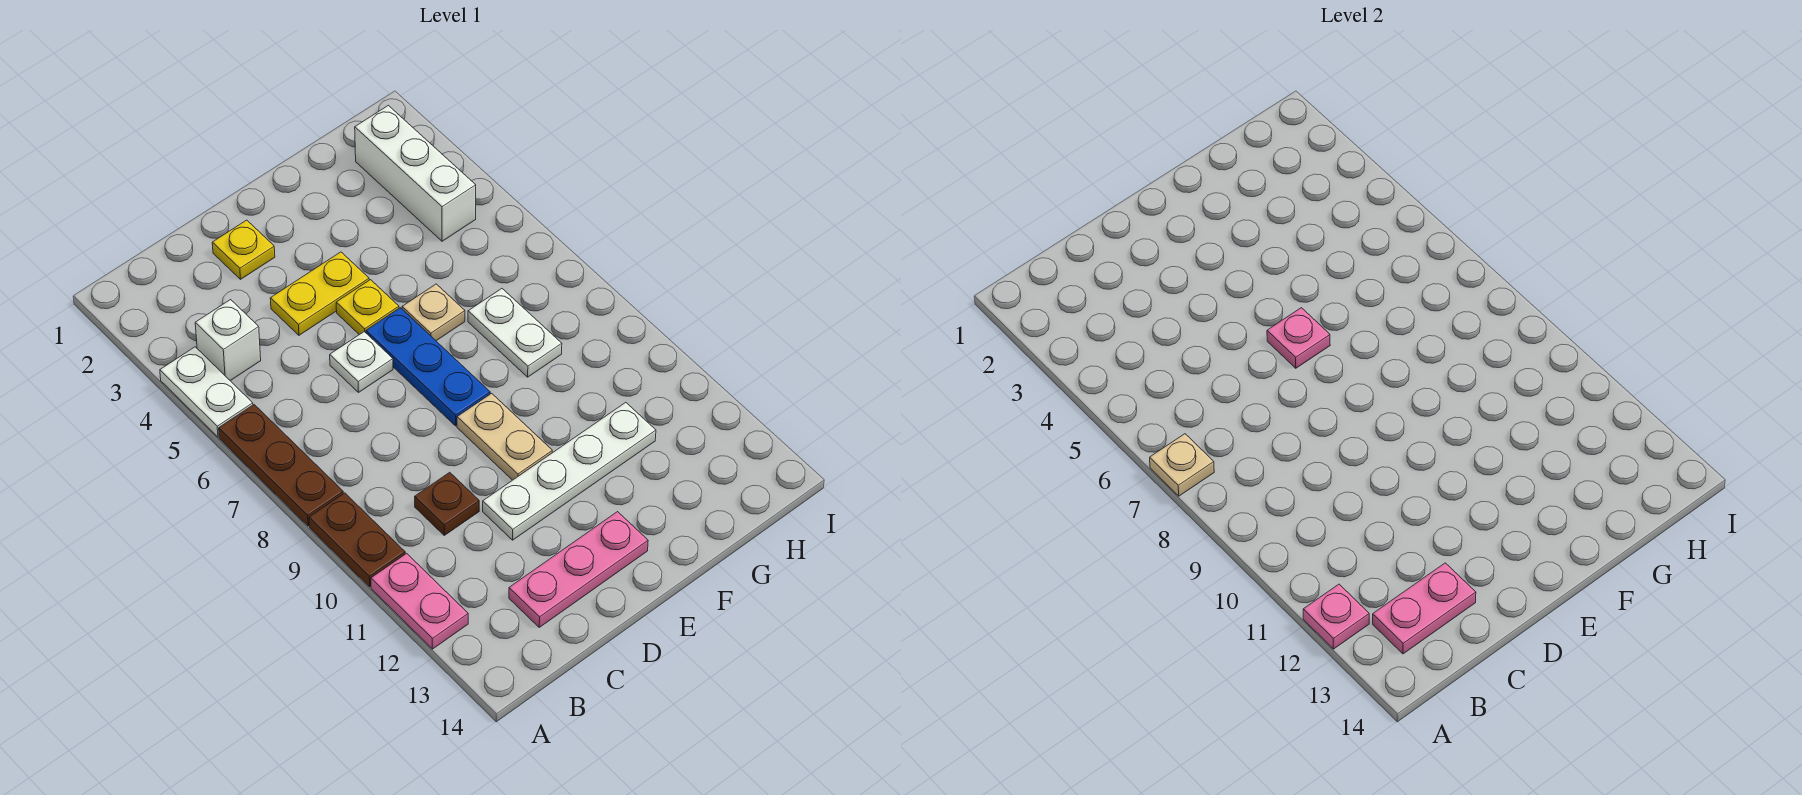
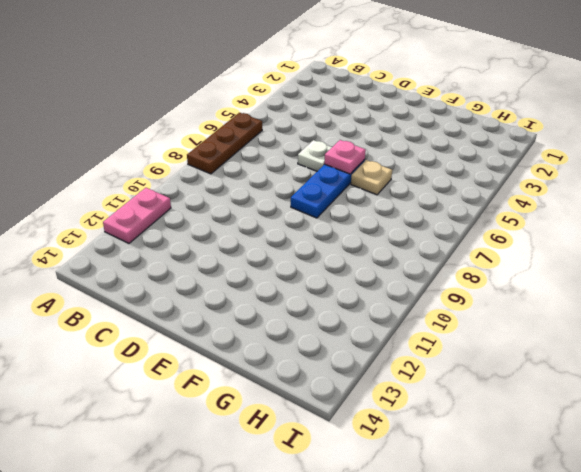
none -> white 1x2 plate [160,347,253,437]
none -> brown 1x2 plate [309,493,405,587]
none -> white 1x1 brick [195,300,261,381]

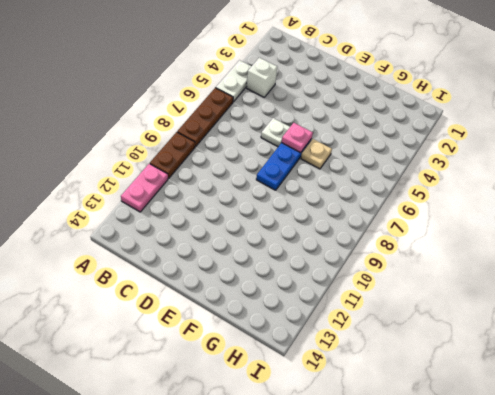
none -> brown 1x1 plate [415,472,479,535]
none -> pink 1x3 plate [509,512,648,627]
none -> yellow 1x1 plate [212,220,275,279]

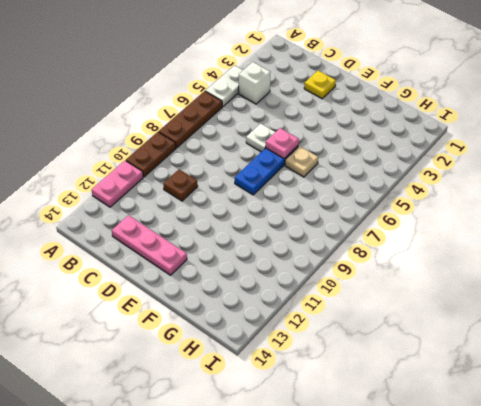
none -> yellow 1x2 plate [270,252,369,335]
none -> white 1x4 plate [483,402,656,540]
none -> yellow 1x1 plate [336,280,399,335]

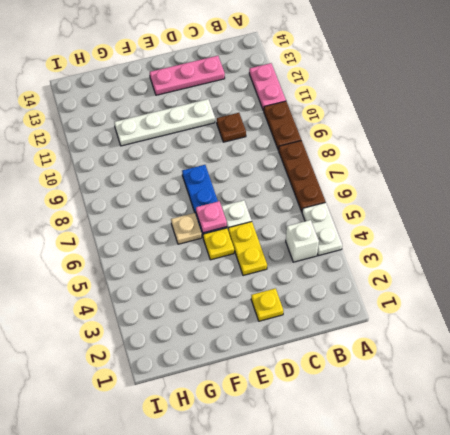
yellow 1x2 plate [228,222,267,276] -> yellow 1x2 plate turned to [270,252,369,335]
none -> tan 1x2 plate [457,393,552,480]
none -> white 1x2 plate [468,289,562,377]
none -> white 1x3 brick [355,105,476,241]

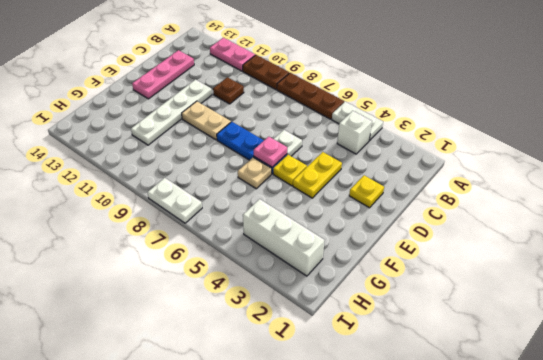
white 1x2 plate [147,178,202,223] -> white 1x2 plate moved to [468,289,562,377]
none -> tan 1x1 plate [1150,434,1214,496]
none -> pink 1x1 plate [1303,584,1369,649]
none -> pink 1x2 plate [1373,563,1476,654]

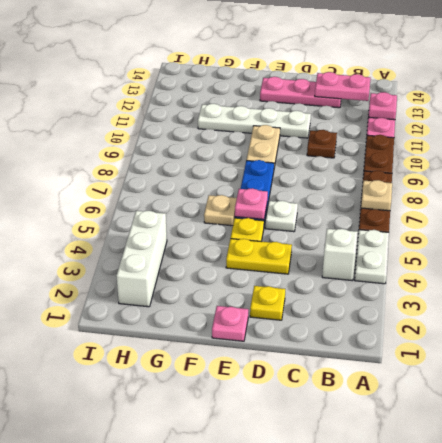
pink 1x1 plate [212,306,248,341] -> none
none -> white 1x2 plate [468,289,562,377]

